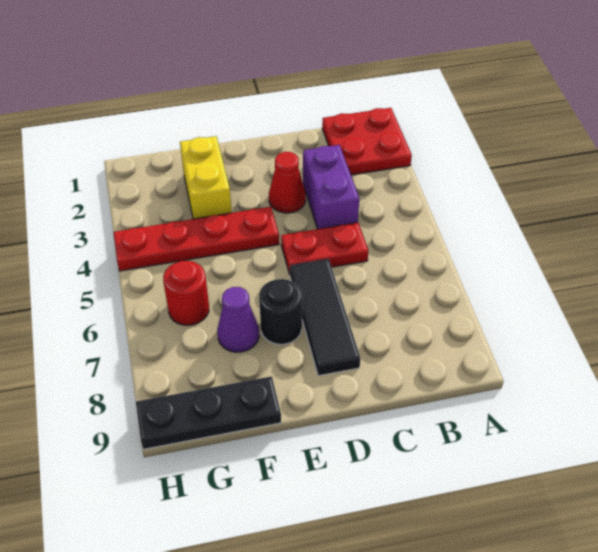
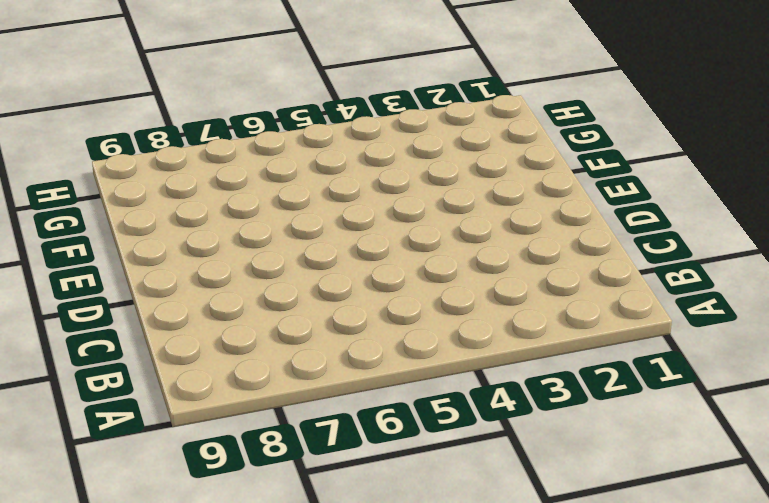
none -> red 2x2 plate [322,108,412,175]
none -> purple 1x2 brick [303,145,359,229]

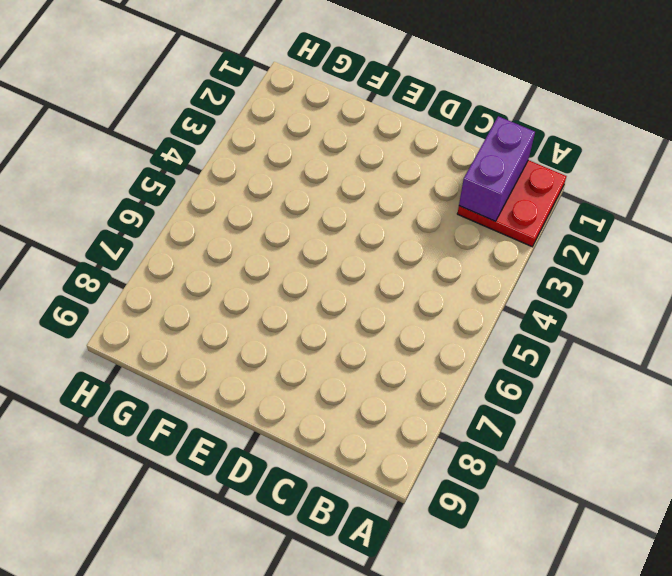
purple 1x2 brick [459,116,535,221] -> purple 1x2 brick moved to [303,145,359,229]
none -> red 1x2 plate [281,223,368,274]
none -> red 1x1 cone [269,152,306,213]

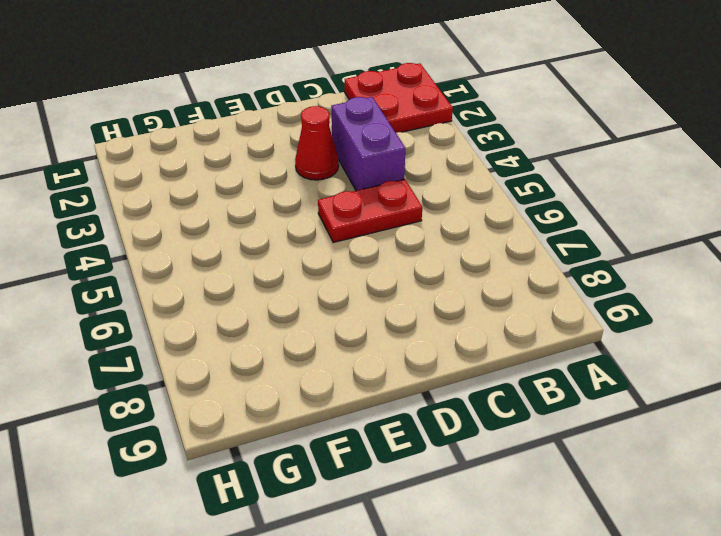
none -> black 1x3 tile [290,259,360,376]
none -> red 1x4 plate [113,207,279,271]

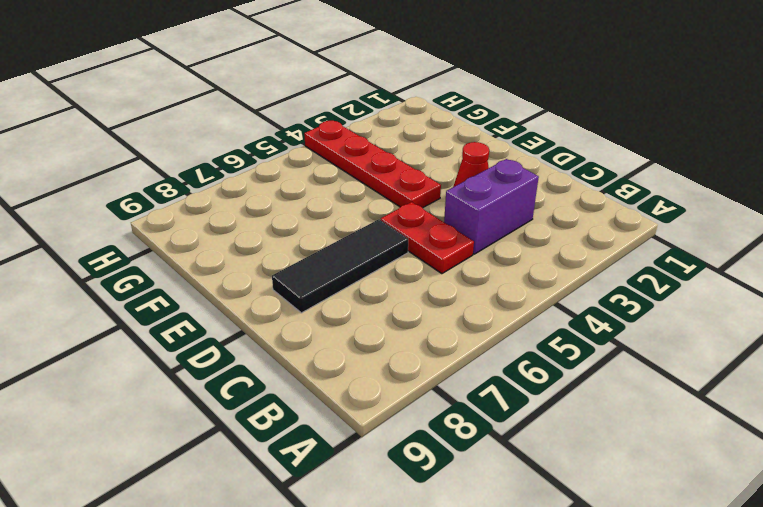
none -> red 2x2 plate [322,108,412,175]
none -> black 1x1 round brick [259,279,302,344]

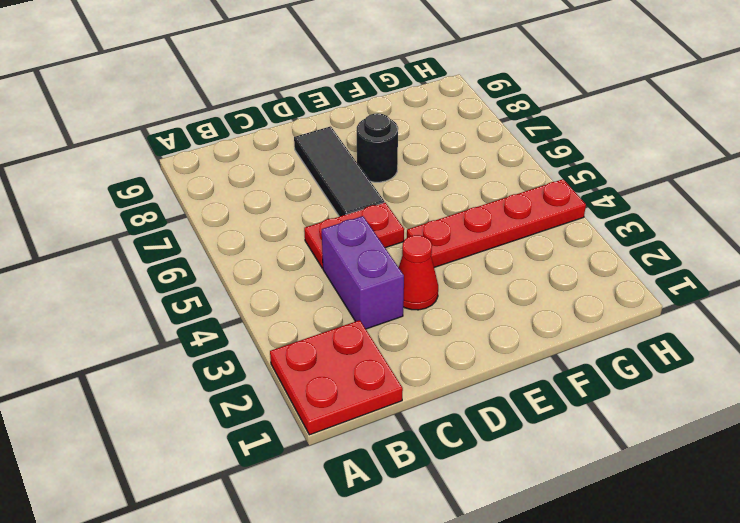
none -> yellow 1x2 brick [180,136,232,219]
none -> purple 1x1 cone [217,287,259,352]

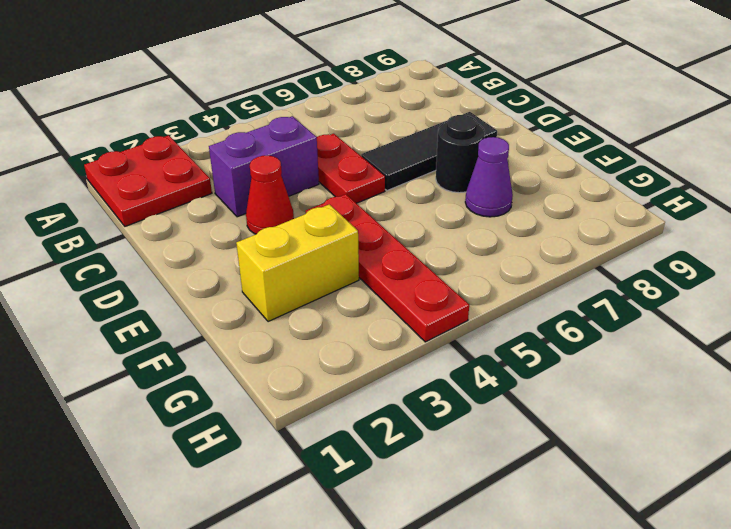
none -> black 1x3 plate [136,376,281,449]
none -> red 1x1 round brick [163,261,209,325]

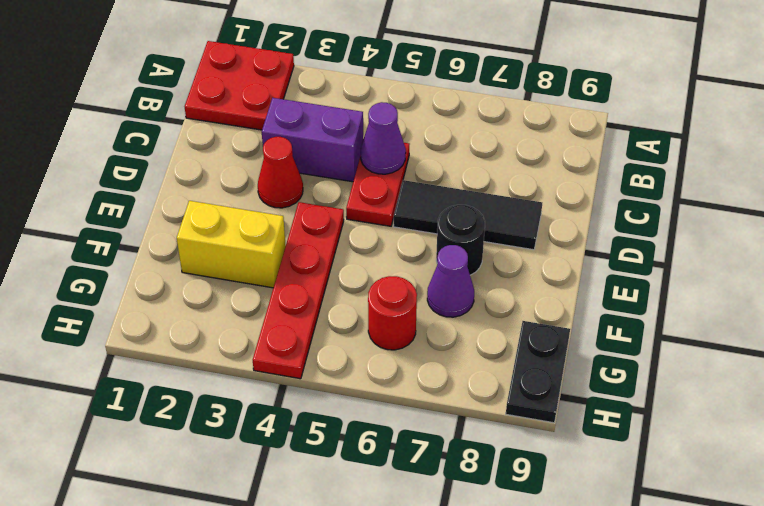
purple 1x1 cone [361,102,406,174] -> none
black 1x2 plate [506,321,570,423] -> black 1x3 plate [136,376,281,449]

